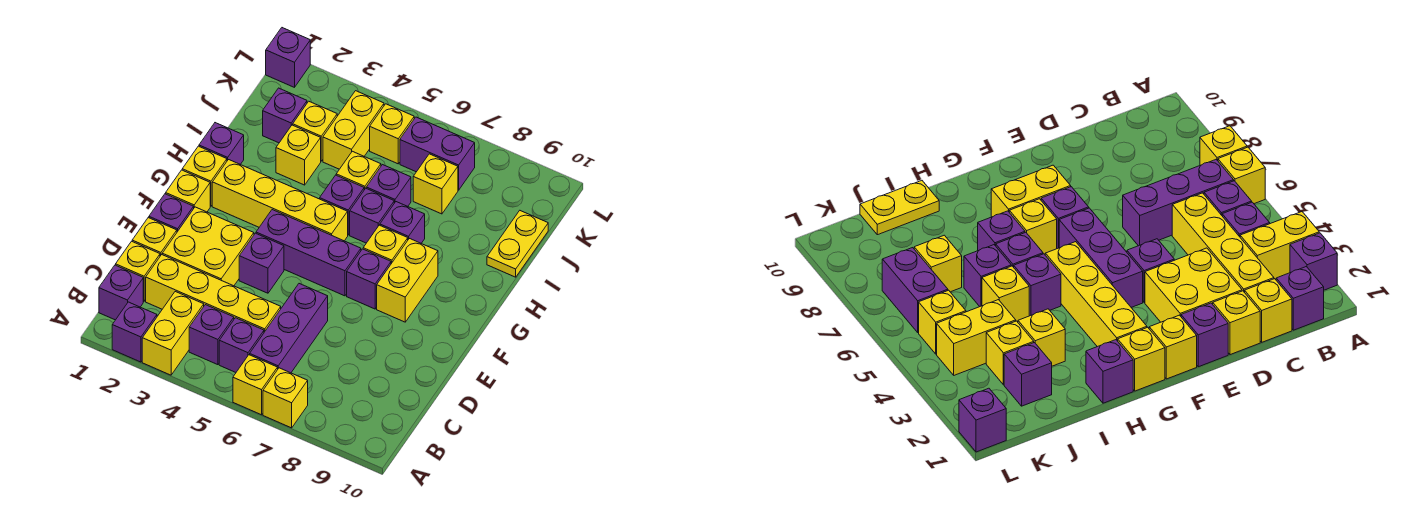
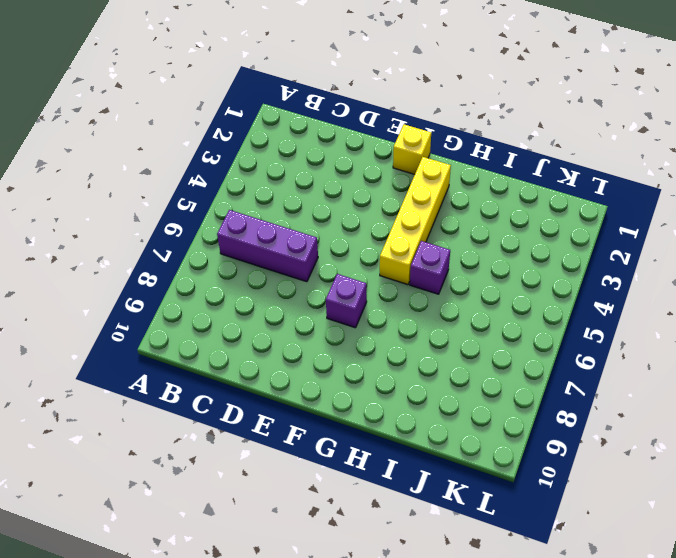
none -> purple 1x1 brick [112,302,157,362]
none -> yellow 1x2 brick [142,292,204,375]
none -> yellow 1x1 brick [233,355,278,415]
none -> yellow 1x1 brick [263,368,308,428]

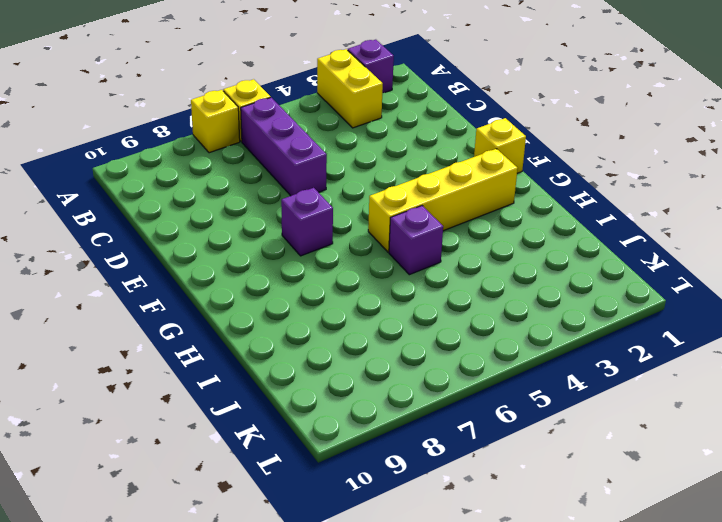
none -> purple 1x1 brick [99,265,143,320]
none -> purple 1x1 brick [189,305,234,365]
none -> purple 1x1 brick [219,318,264,372]
none -> yellow 1x1 brick [116,241,160,301]

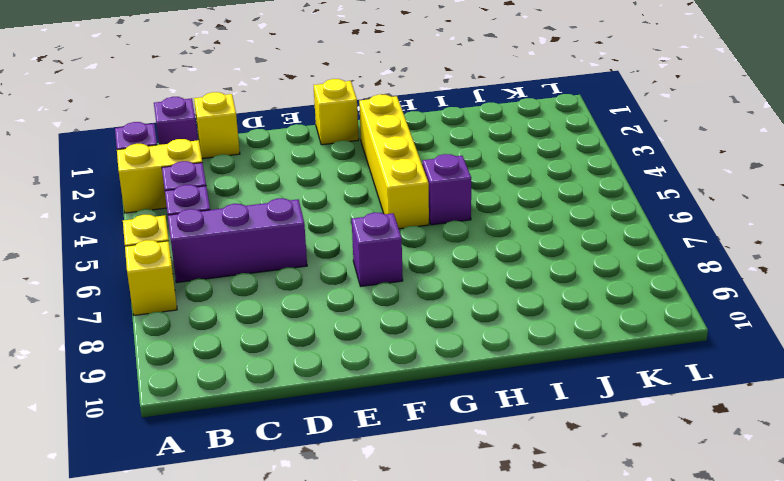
none -> yellow 1x4 brick [146,255,281,332]
none -> yellow 1x1 brick [132,218,177,256]
none -> yellow 2x2 brick [162,207,254,286]
none -> purple 1x1 brick [149,194,194,232]

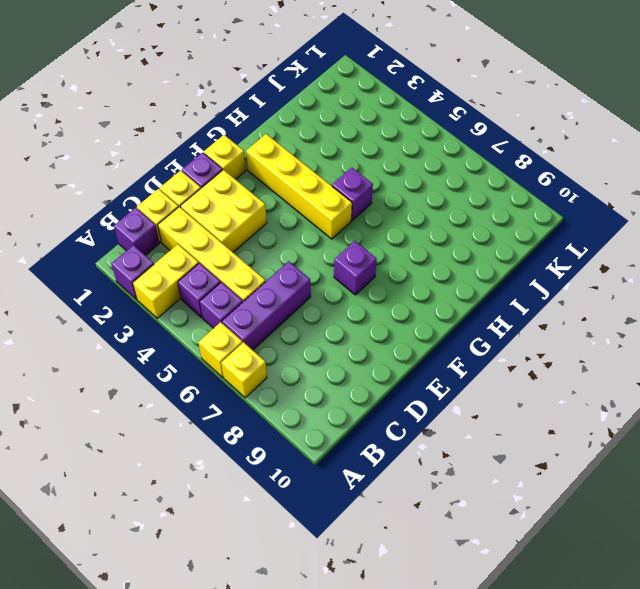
none -> purple 1x1 brick [239,233,284,293]
none -> purple 1x3 brick [256,210,361,296]
none -> yellow 1x2 brick [377,238,438,322]
none -> yellow 1x1 brick [182,146,227,206]

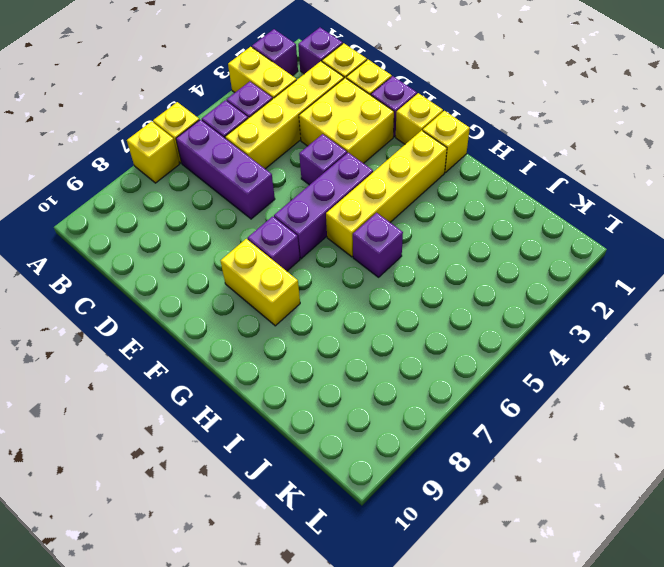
none -> yellow 1x1 brick [363,225,408,264]
none -> purple 1x1 brick [199,123,244,164]
none -> purple 1x1 brick [350,189,394,243]
none -> purple 1x1 brick [380,202,425,243]

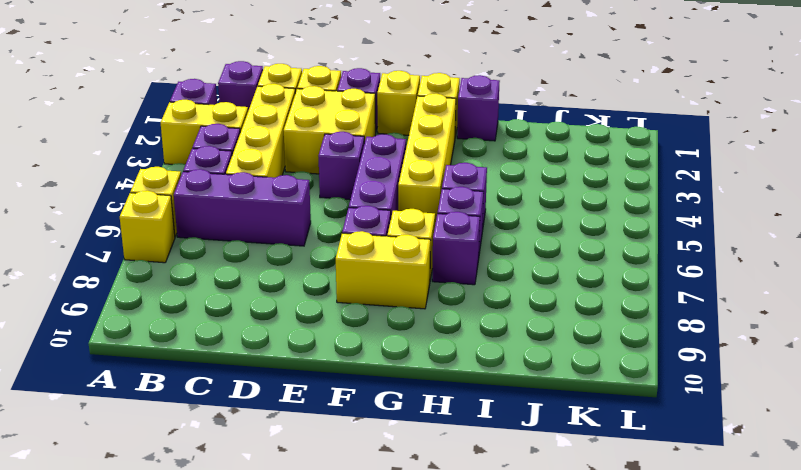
none -> yellow 1x1 brick [276,125,321,185]
none -> yellow 1x1 brick [336,151,381,190]
none -> purple 1x1 brick [366,165,411,206]
none -> yellow 1x2 plate [487,211,548,277]

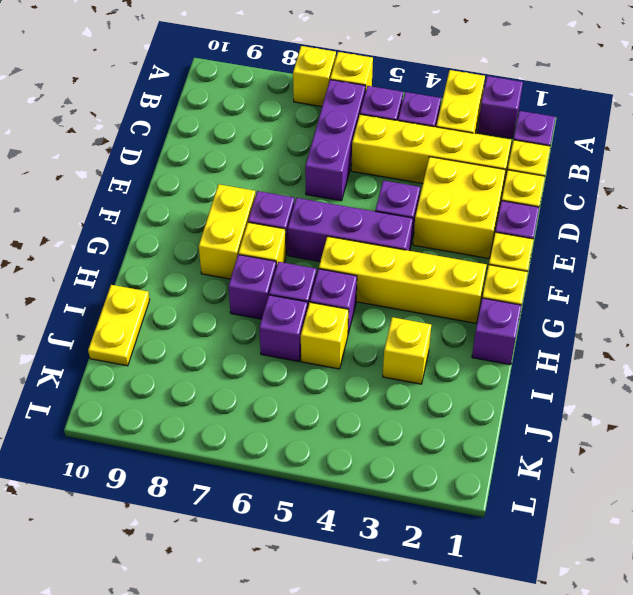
none -> purple 1x1 brick [263,88,307,143]
none -> yellow 1x1 brick [293,101,337,161]
none -> yellow 1x2 brick [323,91,384,169]
none -> yellow 1x1 brick [413,154,458,214]

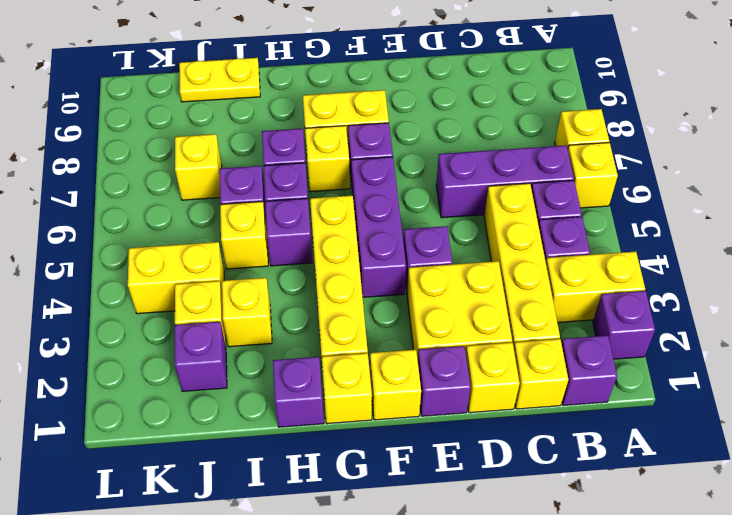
none -> yellow 1x1 brick [370,104,414,164]
none -> purple 1x2 brick [400,117,475,190]
none -> purple 1x1 brick [266,28,310,87]

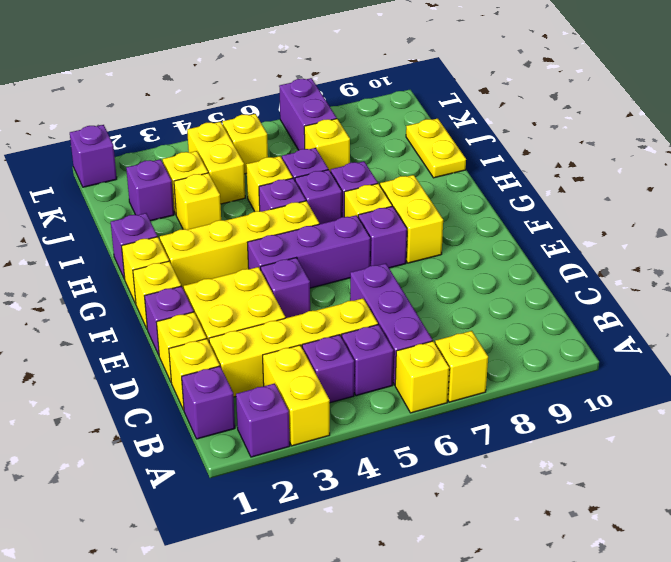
purple 1x2 brick [279,78,337,150] -> purple 1x2 brick turned to [400,117,475,190]

